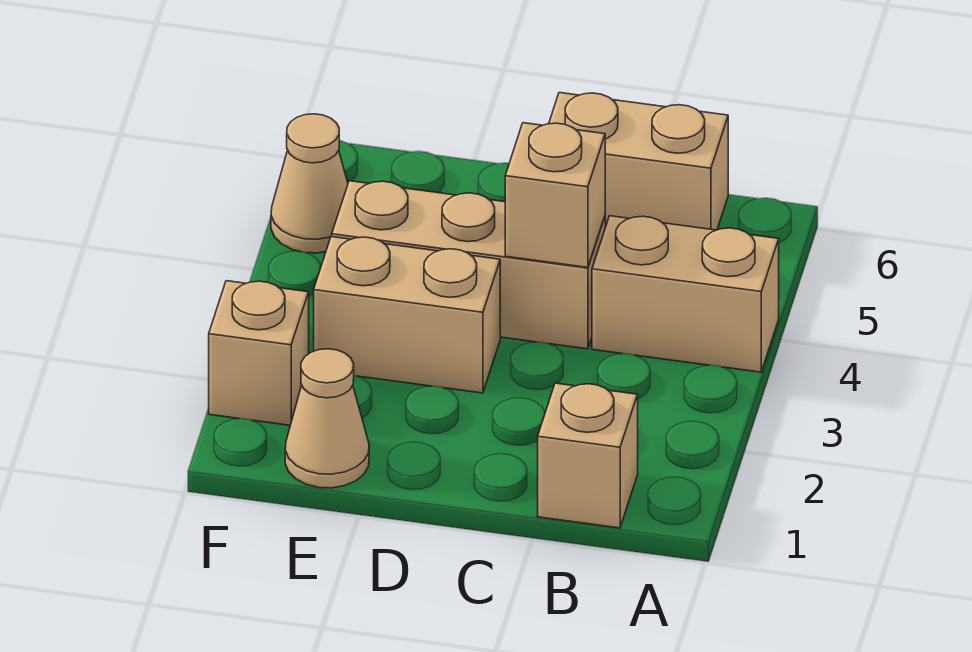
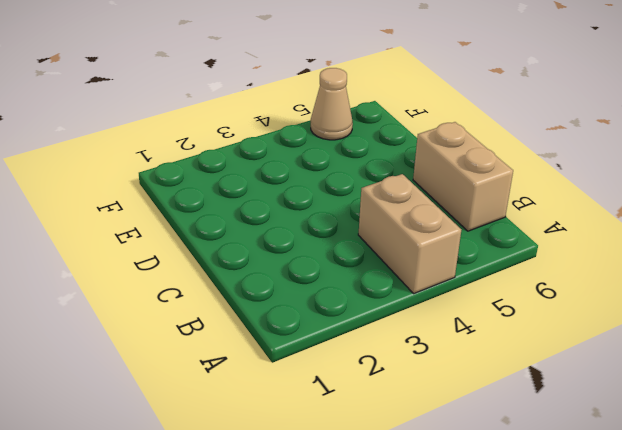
none -> tan 1x1 brick [538,383,638,528]
none -> tan 1x3 brick [332,181,605,349]

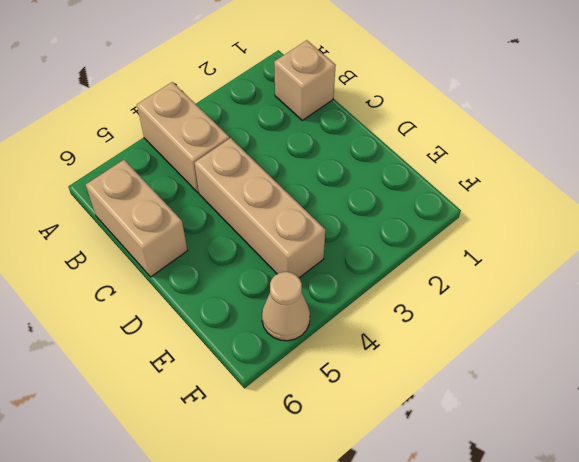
none -> tan 1x2 brick [314,237,500,393]
none -> tan 1x1 cone [285,349,369,488]

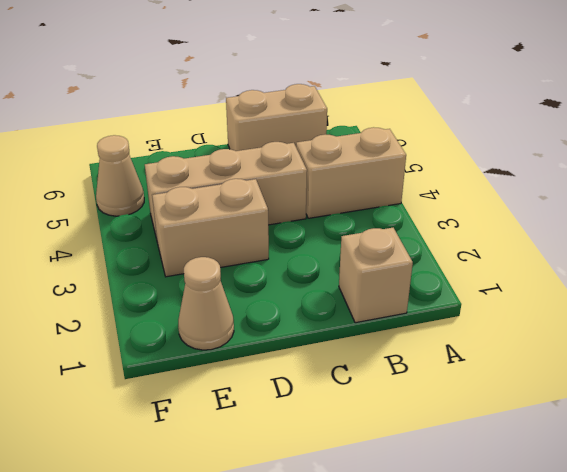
none -> tan 1x1 brick [209,281,309,425]
none -> tan 1x1 brick [505,123,605,267]

